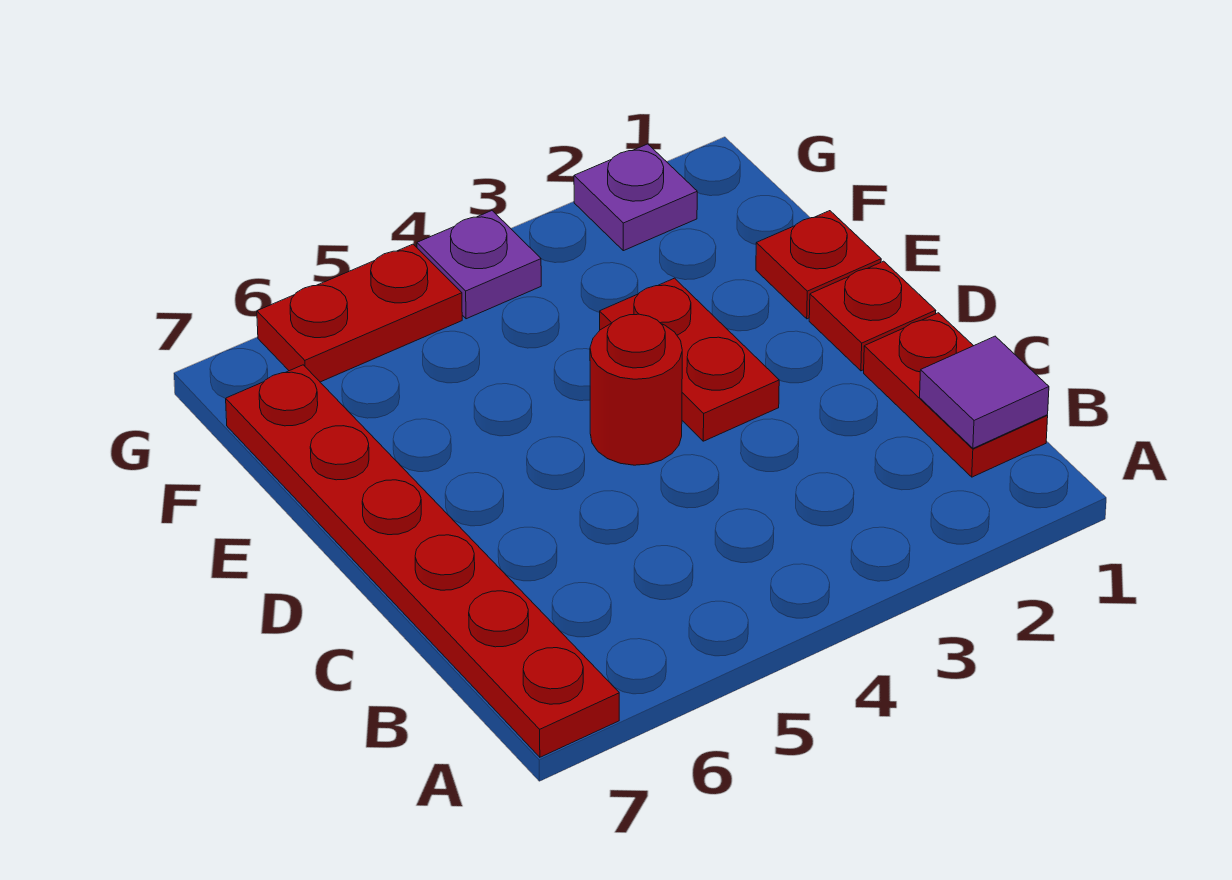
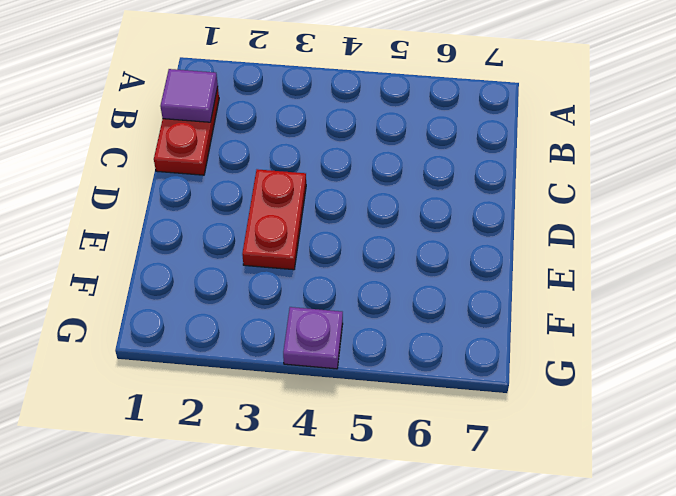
none -> red 1x6 plate [226,365,619,757]
none -> red 1x1 plate [809,261,936,371]

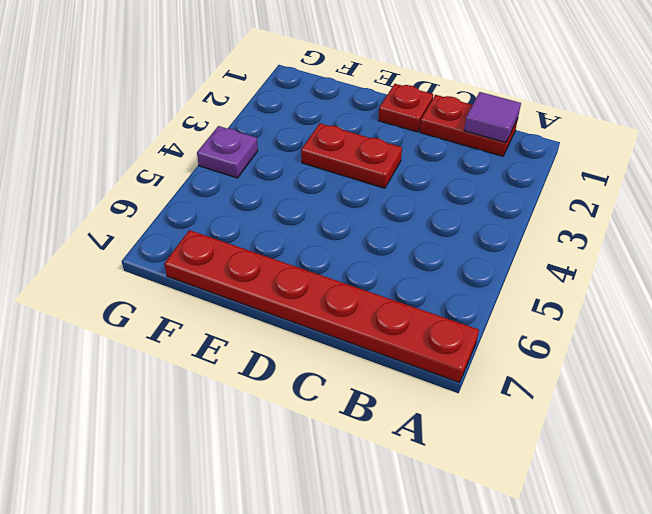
none -> red 1x1 round brick [590,314,682,465]
none -> red 1x1 plate [756,211,881,319]

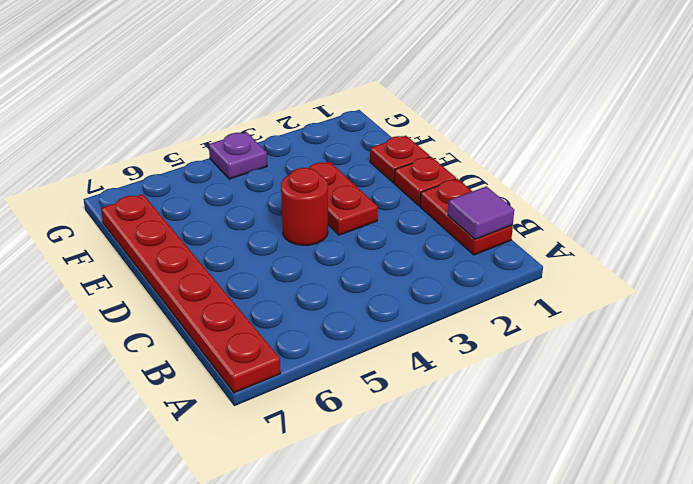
none -> purple 1x1 plate [574,144,697,251]
none -> red 1x2 plate [257,244,462,382]

